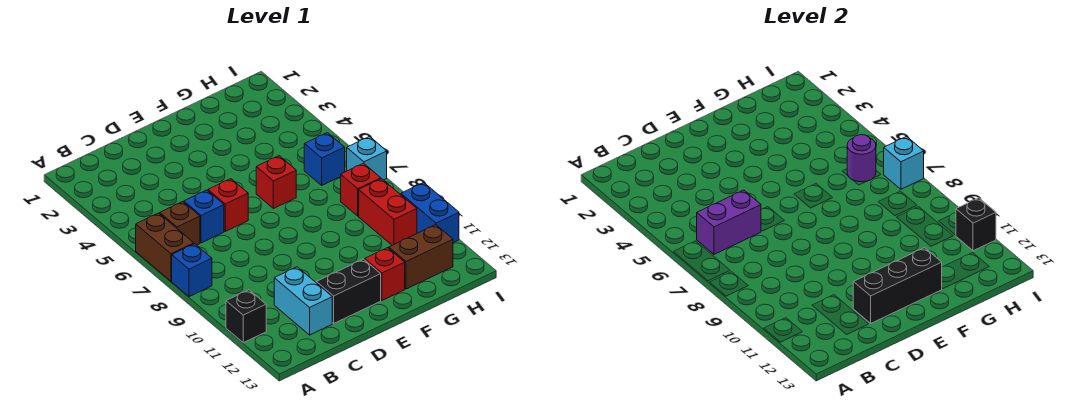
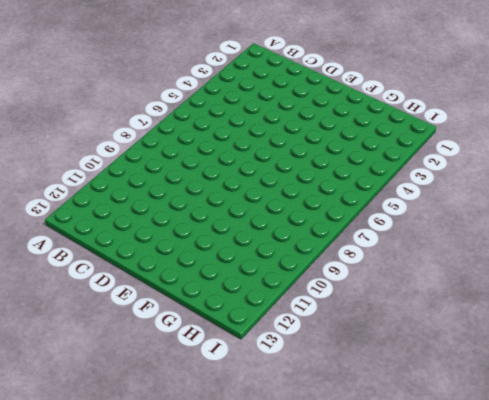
none -> brown 1x2 brick [136,213,194,281]
none -> blue 1x1 brick [172,244,212,297]
none -> black 1x1 brick [226,290,266,343]

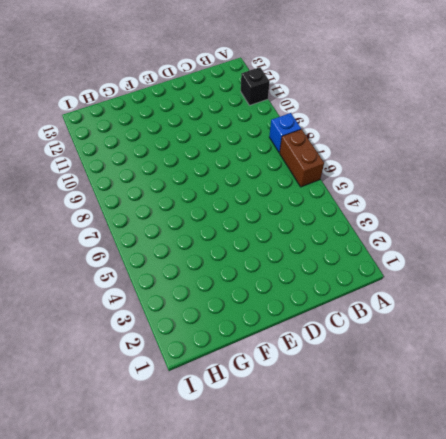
none -> brown 1x1 brick [160,202,200,245]
none -> blue 1x1 brick [184,190,224,243]
none -> cyan 1x2 brick [274,267,332,335]

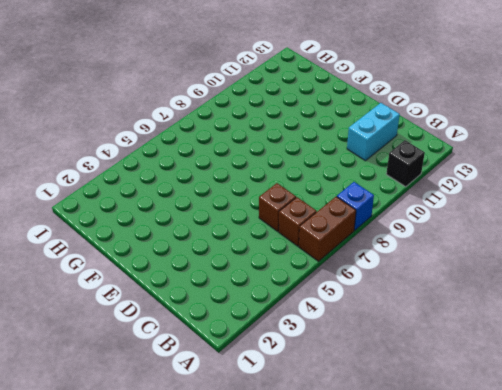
brown 1x1 brick [259,183,296,231] -> blue 1x1 brick [184,190,224,243]
none -> red 1x1 brick [208,179,248,231]
none -> black 1x2 brick [316,259,381,323]
none -> red 1x1 brick [256,156,296,209]

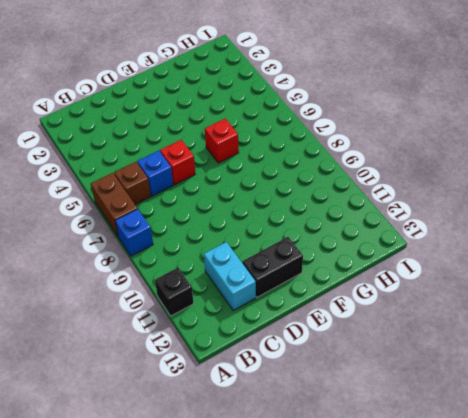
none -> red 1x1 brick [365,248,405,300]
none -> brown 1x2 brick [389,225,453,289]
none -> blue 1x1 brick [304,133,345,185]

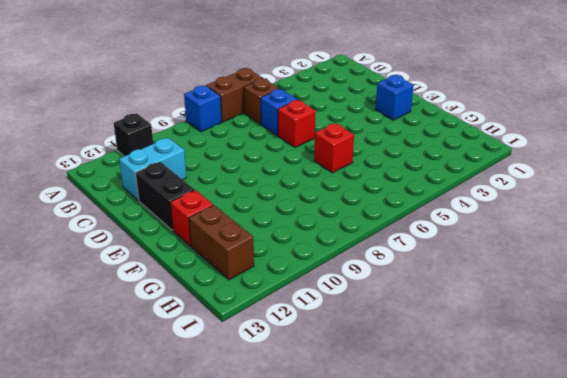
blue 1x1 brick [376,75,414,120] -> blue 1x1 brick moved to [304,133,345,185]
none -> red 1x1 brick [341,163,381,216]
none -> red 1x2 brick [359,179,417,245]
none -> cyan 1x1 brick [347,137,387,180]

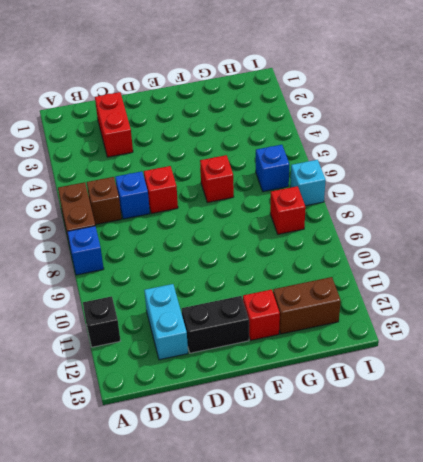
red 1x2 brick [95,92,133,157] -> red 1x2 brick moved to [359,179,417,245]
none -> blue 1x2 brick [401,183,459,243]
none -> purple 1x2 brick [697,190,761,254]
none -> black 1x3 brick [853,248,942,323]

